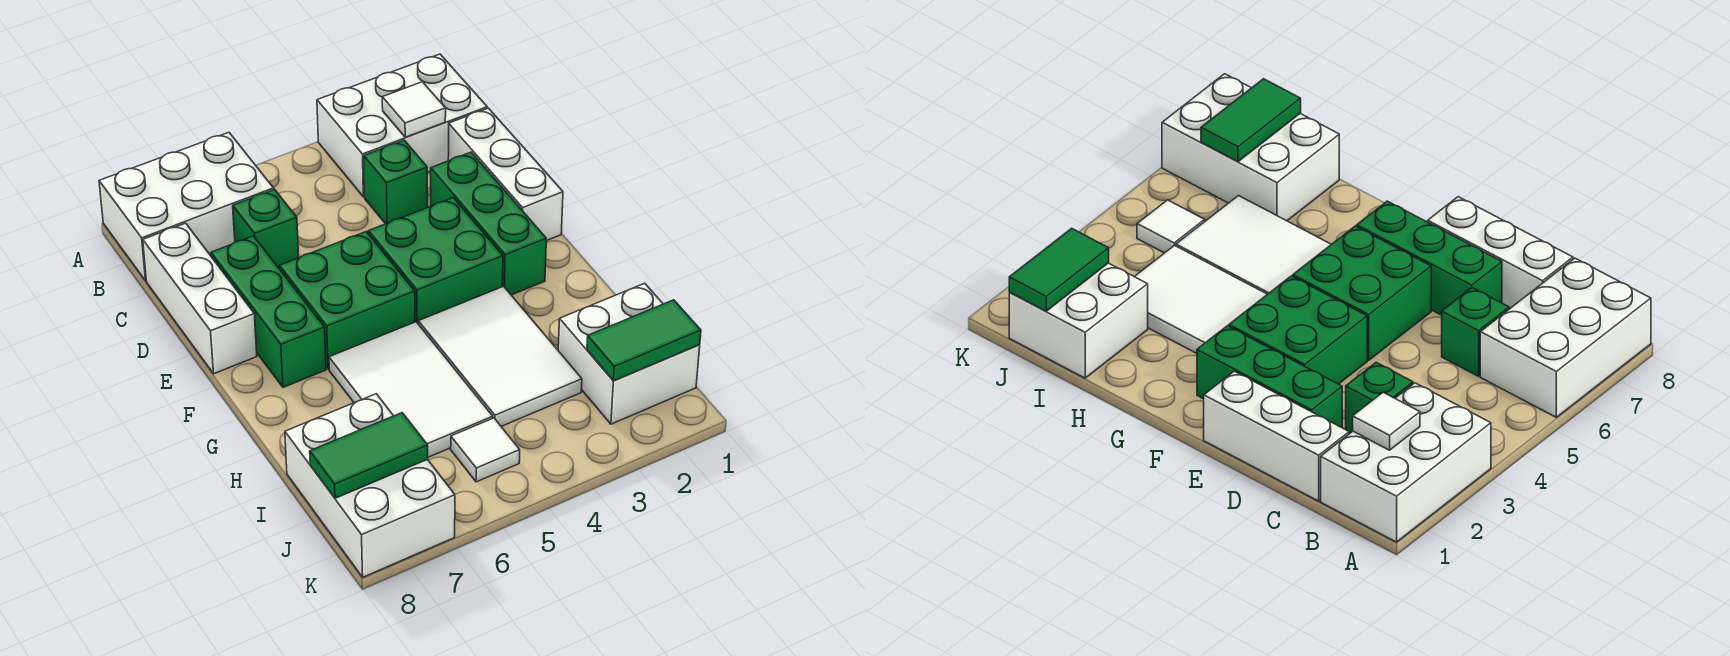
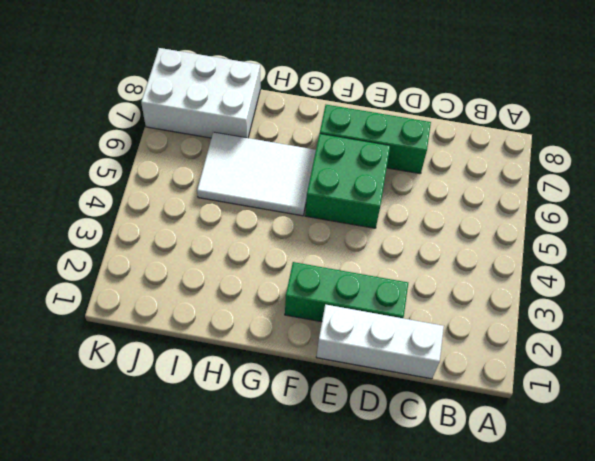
none -> white 2x3 brick [317,54,487,197]
none -> white 2x3 brick [99,133,274,281]
none -> green 1x1 brick [364,140,428,224]

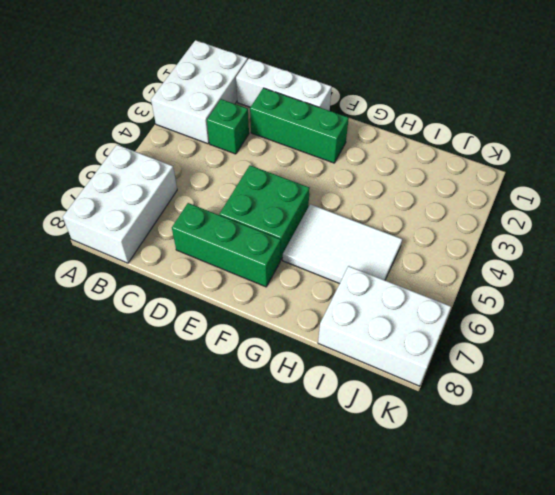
none -> green 1x1 brick [233,190,299,268]
none -> white 1x3 brick [143,223,257,374]
none -> green 2x2 brick [368,198,503,323]

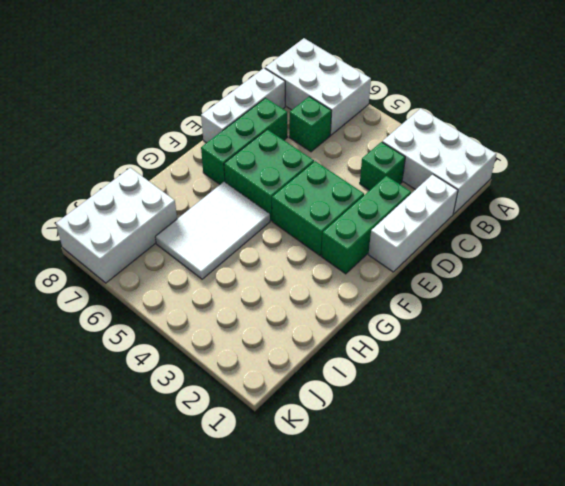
none -> white 2x3 tile [418,286,582,426]
none -> white 2x2 brick [558,283,700,424]
none -> white 1x1 tile [451,418,520,482]

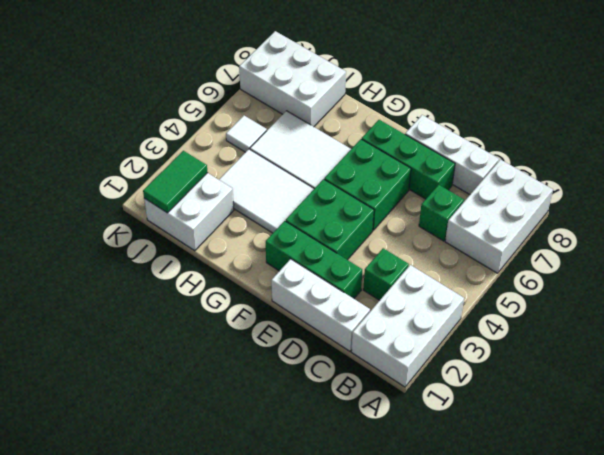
none -> white 1x1 tile [382,82,446,137]
none -> green 1x2 tile [310,413,428,498]

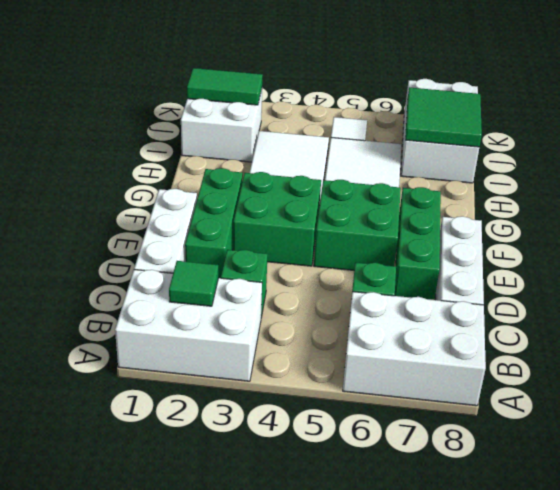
green 1x1 tile [169,261,218,306] -> white 1x1 tile [382,82,446,137]
green 2x2 tile [405,87,482,147] -> green 1x2 tile [310,413,428,498]

